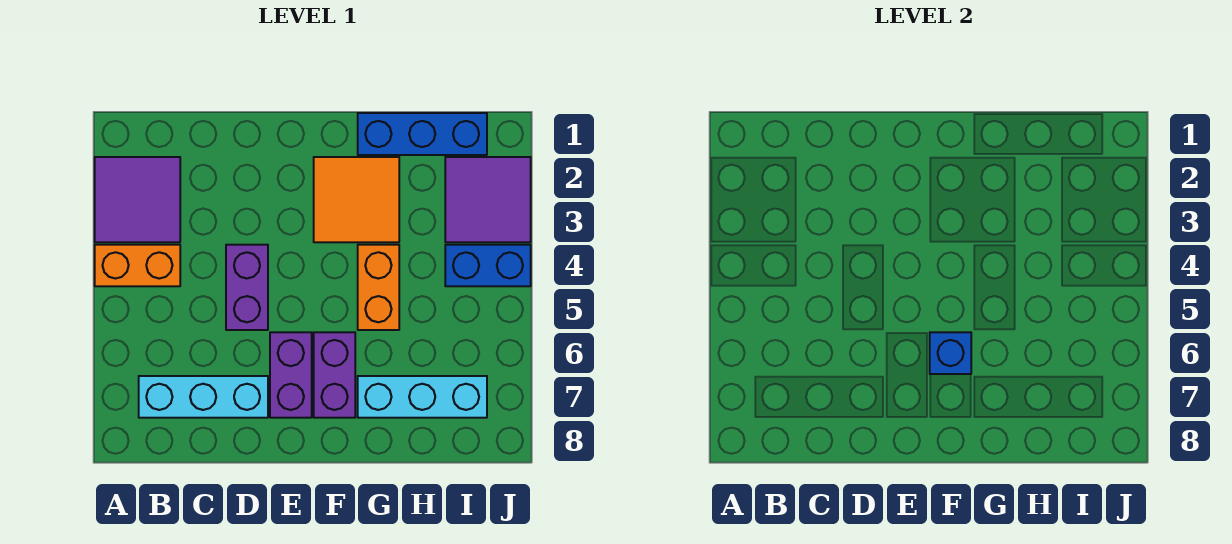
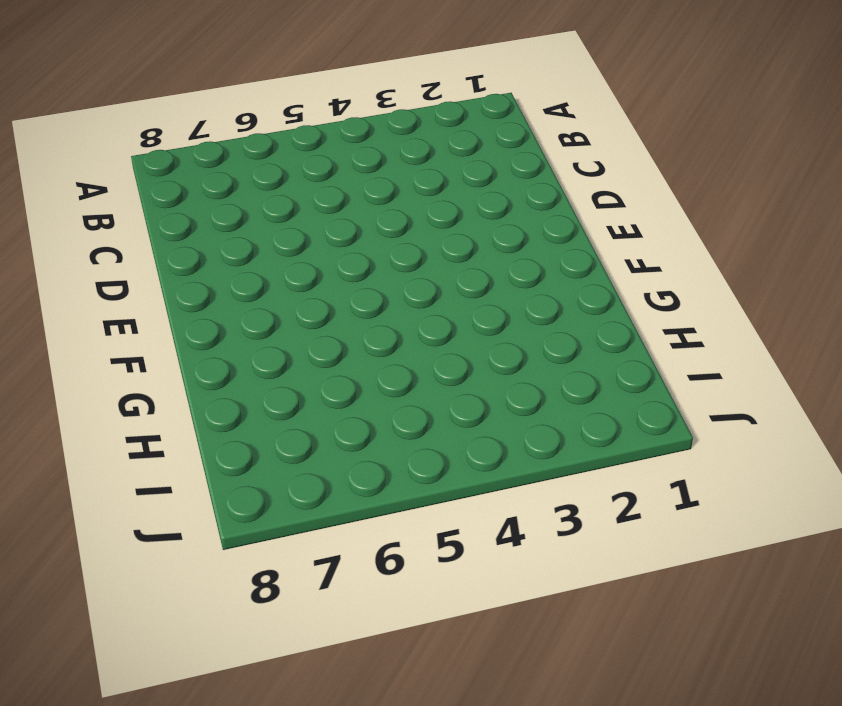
none -> purple 2x2 tile [95,157,180,242]
none -> orange 1x2 brick [95,245,180,286]
none -> cyan 1x3 brick [139,376,268,418]

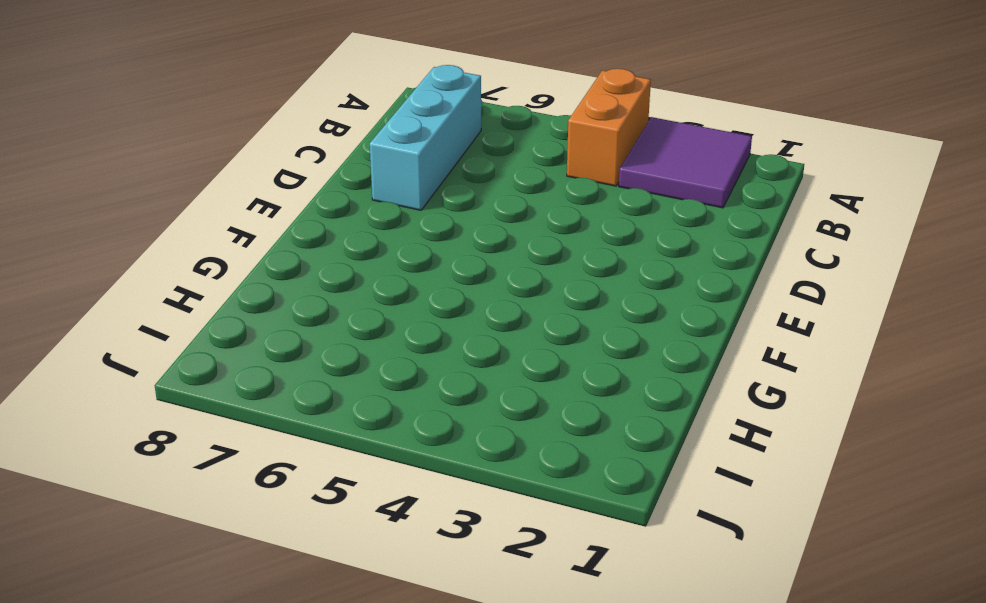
none -> purple 1x2 brick [226,245,268,330]
none -> purple 1x2 brick [270,332,312,418]
none -> orange 2x2 tile [314,157,399,242]

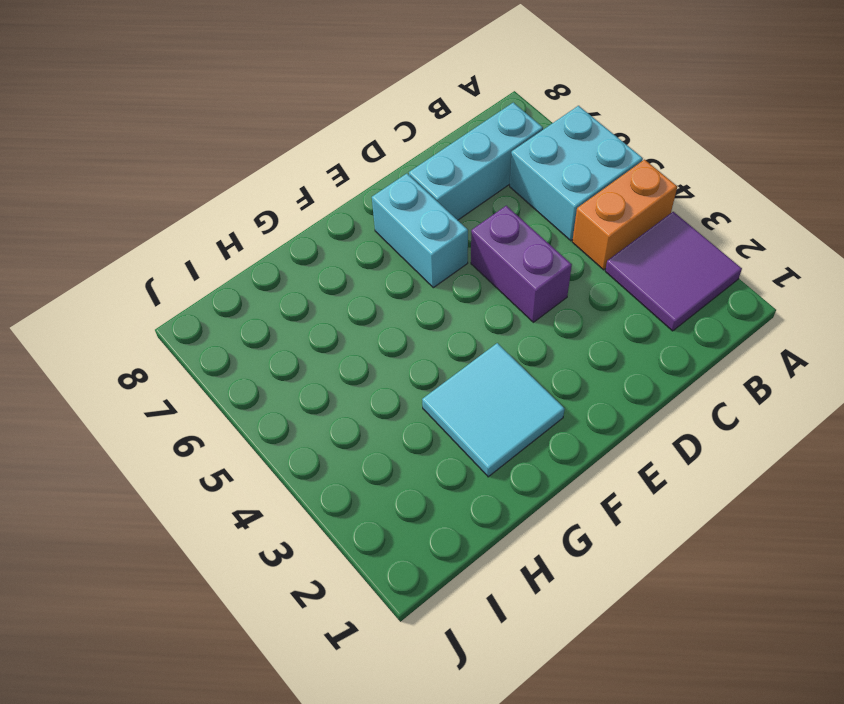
cyan 2x2 brick [510,106,643,241] -> none
cyan 1x2 brick [372,174,468,288] -> purple 1x2 brick [270,332,312,418]
cyan 2x2 tile [422,343,565,477] -> orange 2x2 tile [314,157,399,242]
none -> purple 1x2 brick [314,332,355,418]
none -> blue 1x3 brick [358,113,487,155]
none -> orange 1x2 brick [358,245,399,330]

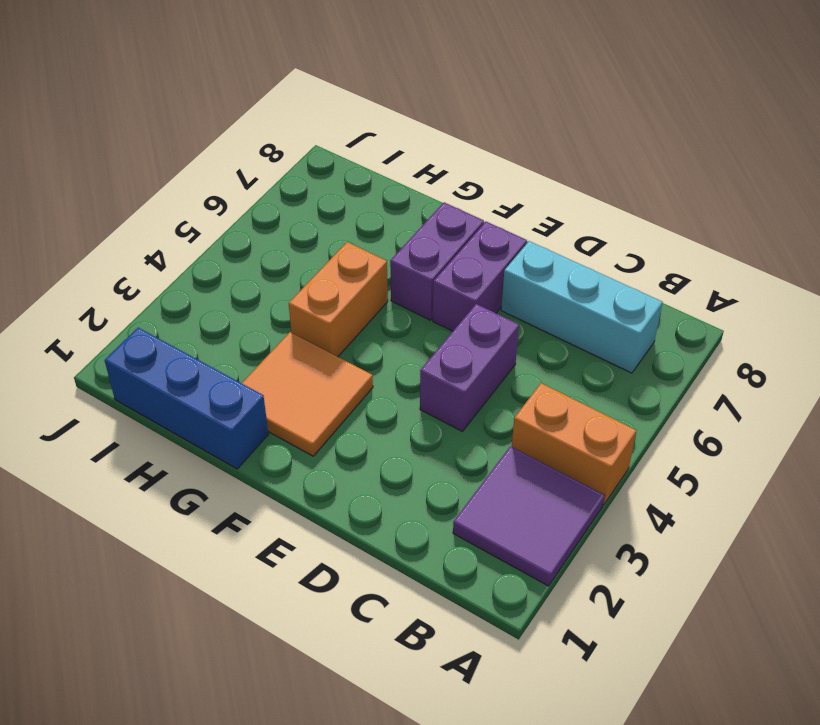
none -> cyan 1x3 brick [358,376,487,418]
none -> purple 2x2 tile [445,157,531,242]
none -> blue 1x2 brick [445,245,531,286]

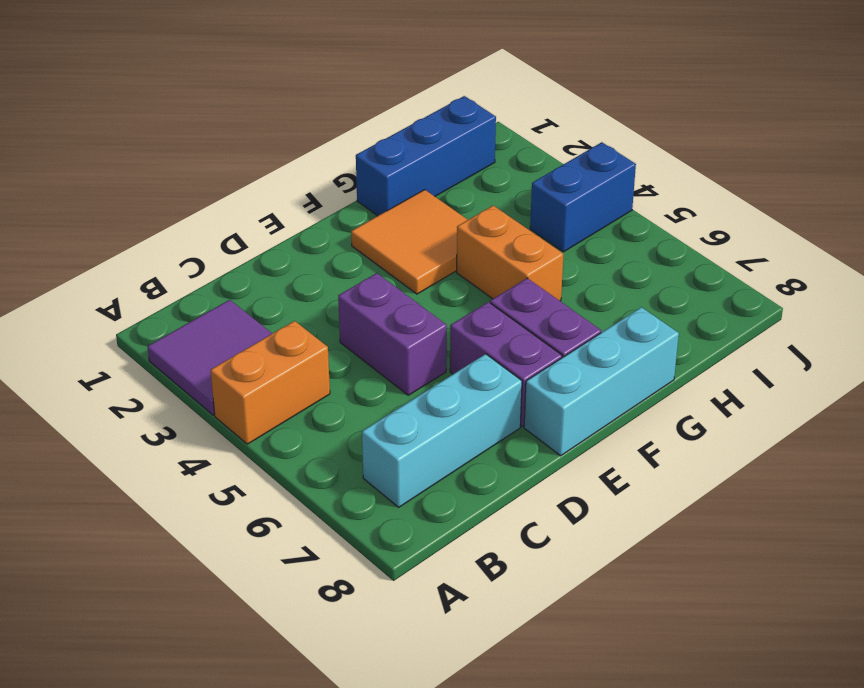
cyan 1x3 brick [524,307,679,456] -> cyan 1x3 brick moved to [358,376,487,418]
none -> purple 2x2 tile [445,157,531,242]
none -> blue 1x1 brick [930,332,971,374]

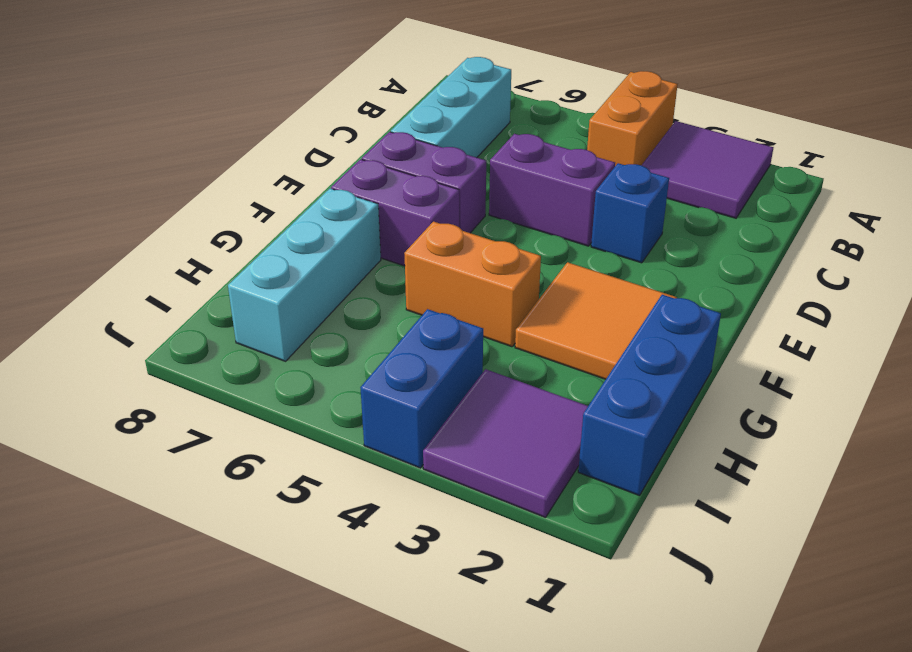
blue 1x1 brick [591,163,669,263] -> blue 1x1 brick moved to [930,332,971,374]

